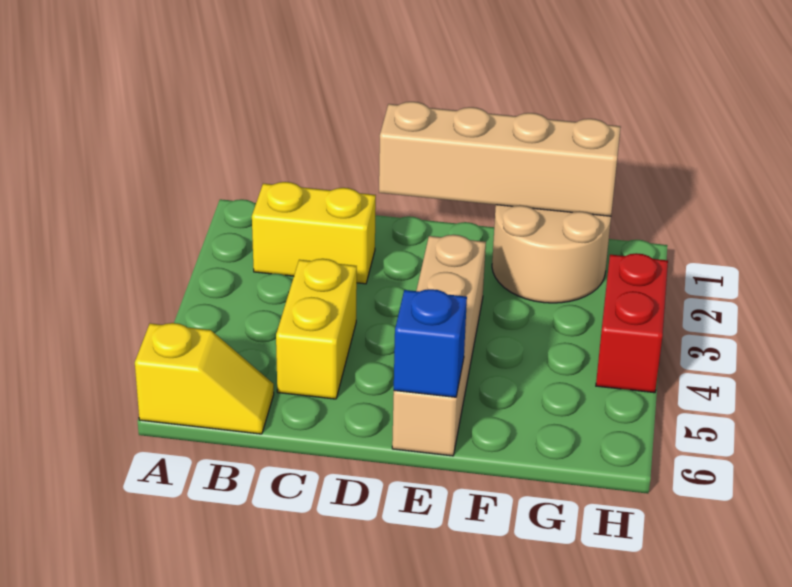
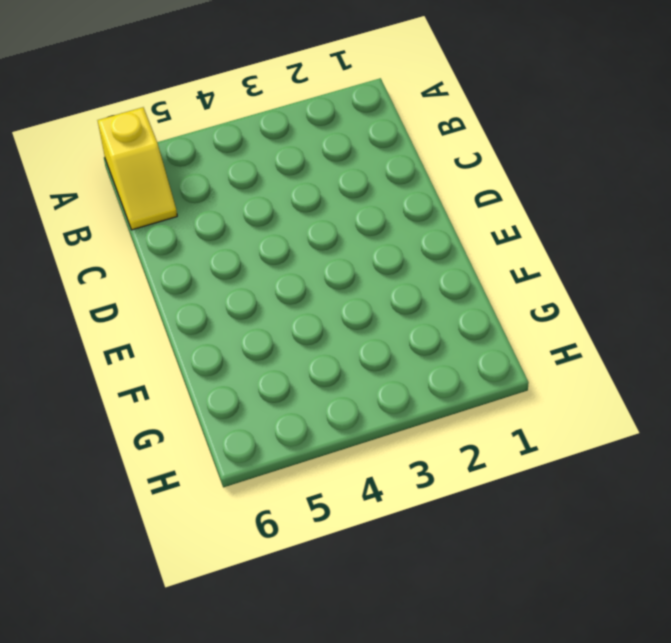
none -> yellow 1x2 brick [252,182,376,284]
none -> yellow 1x2 brick [276,259,357,399]

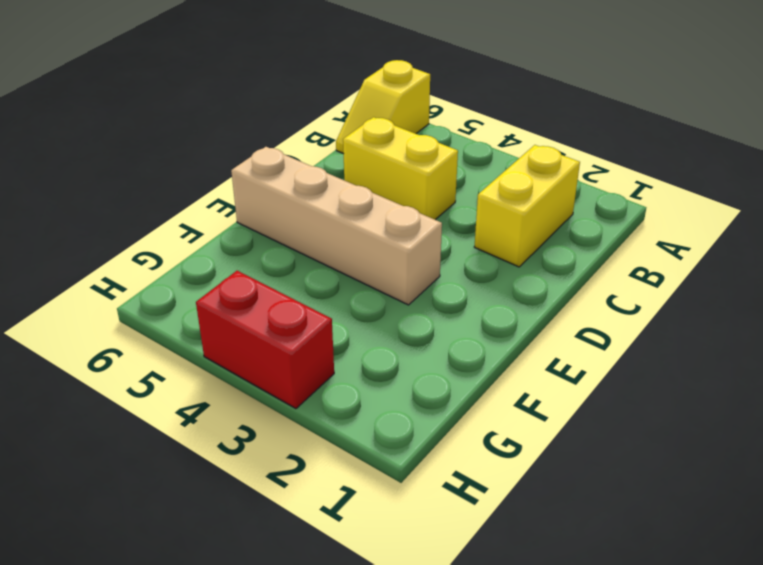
none -> tan 2x2 round brick [492,205,611,303]
none -> tan 1x4 brick [379,102,621,216]

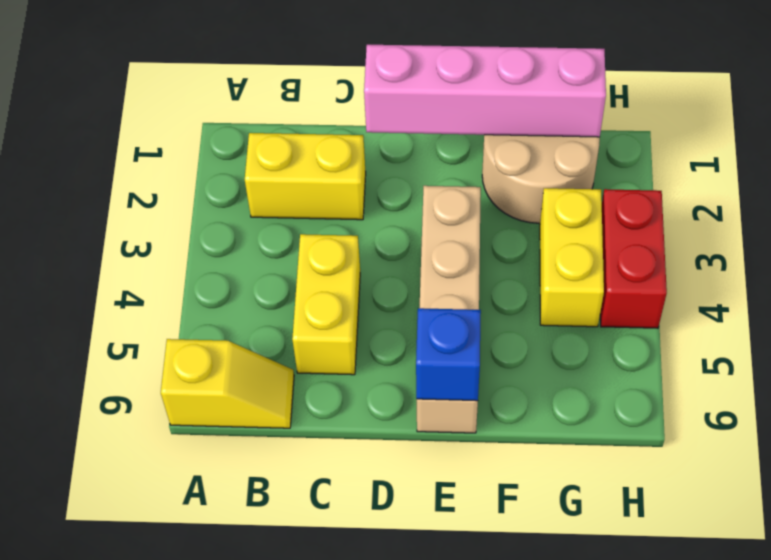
pink 1x4 brick [364,45,606,137] -> tan 1x4 brick [379,102,621,216]
yellow 1x2 brick [540,188,604,327] -> none

